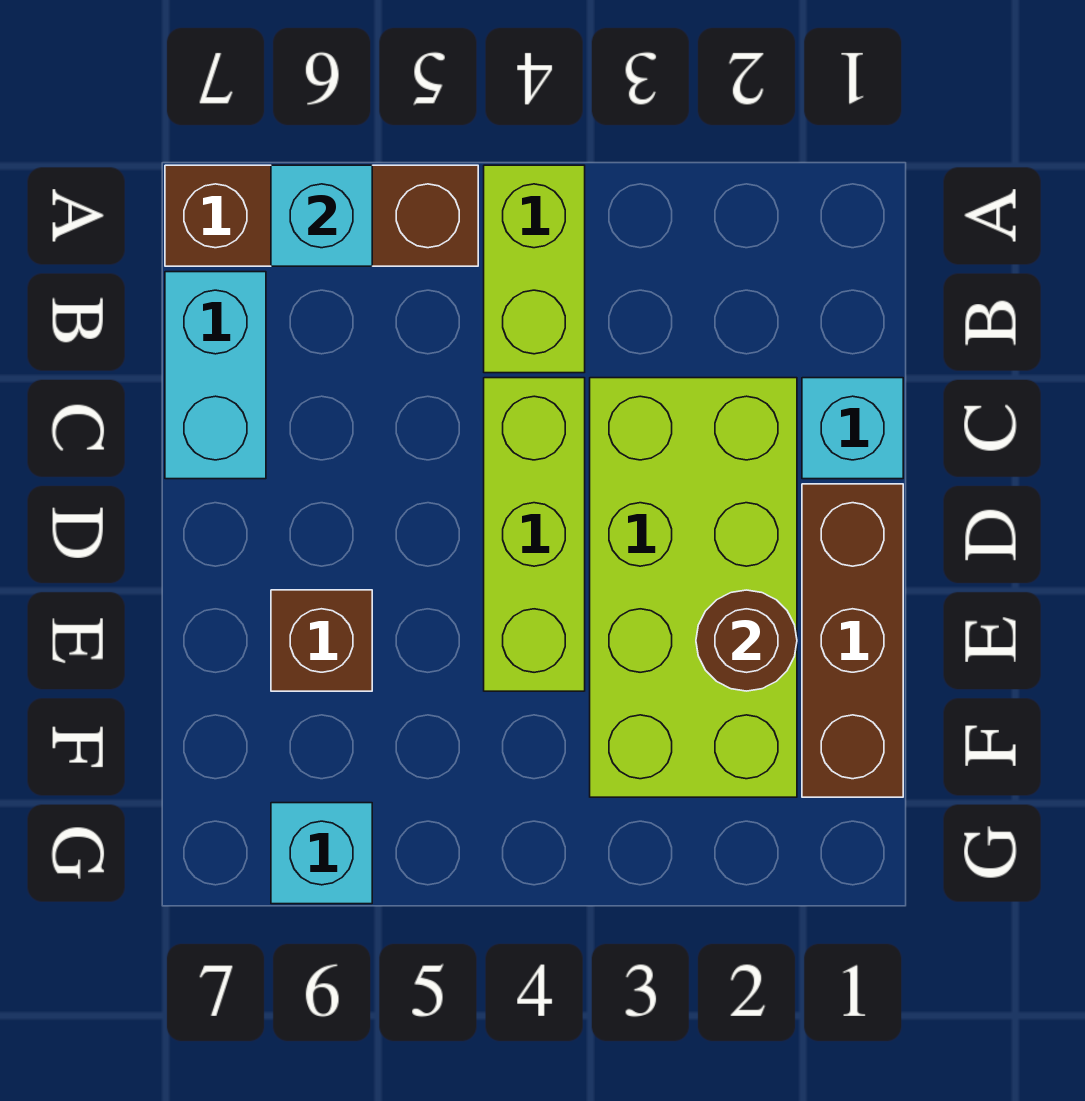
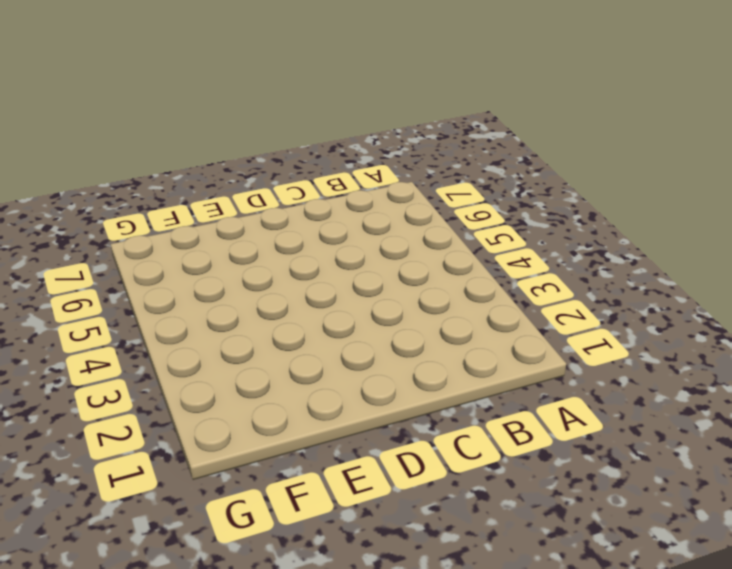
none -> lime 1x2 brick [484,165,585,373]
none -> brown 1x3 brick [165,165,478,266]

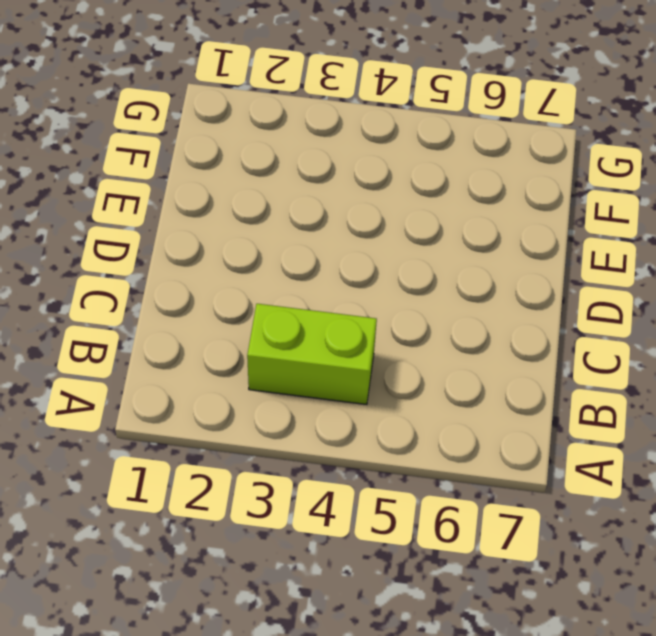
lime 1x2 brick [247,304,377,405] -> lime 1x2 brick turned to [484,165,585,373]
none -> brown 1x3 brick [165,165,478,266]
none -> cyan 1x2 brick [165,272,266,479]

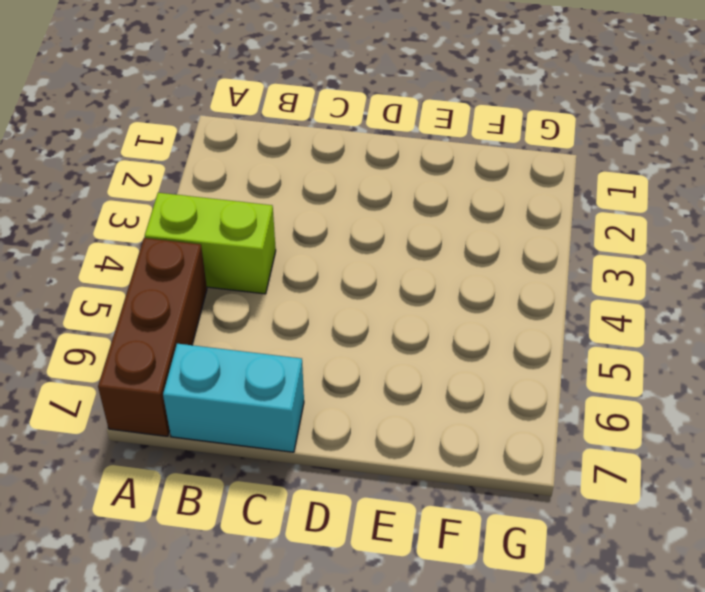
none -> cyan 1x1 brick [802,378,903,479]
none -> lime 2x4 brick [590,378,797,797]

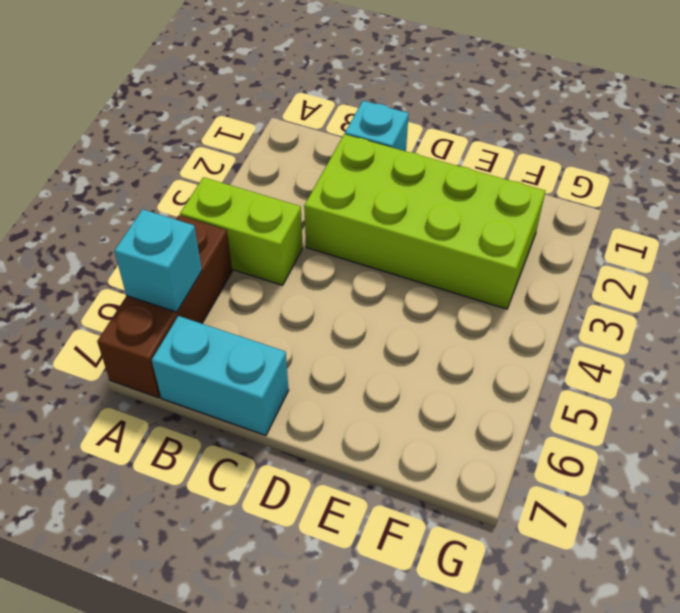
none -> lime 1x3 brick [484,378,585,691]
none -> brown 1x3 brick [802,484,903,797]

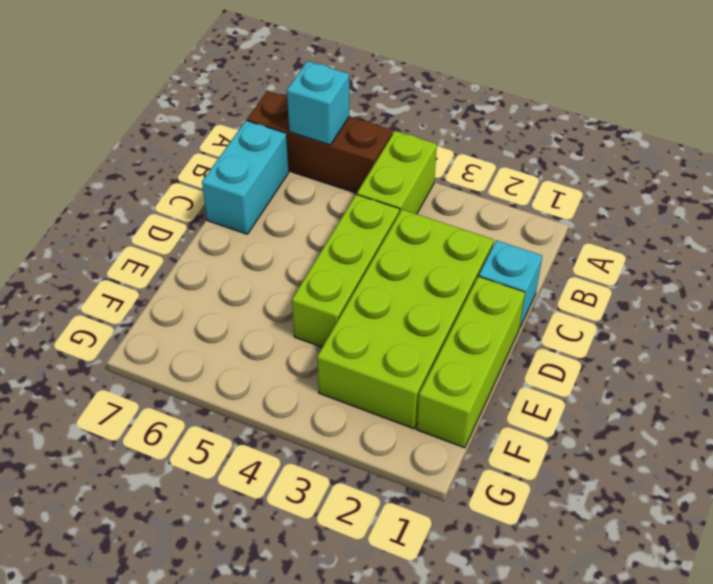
lime 1x3 brick [417,276,525,448] -> brown 1x3 brick [802,484,903,797]
none -> brown 1x1 brick [271,590,372,691]
none -> cyan 1x1 brick [271,803,372,904]

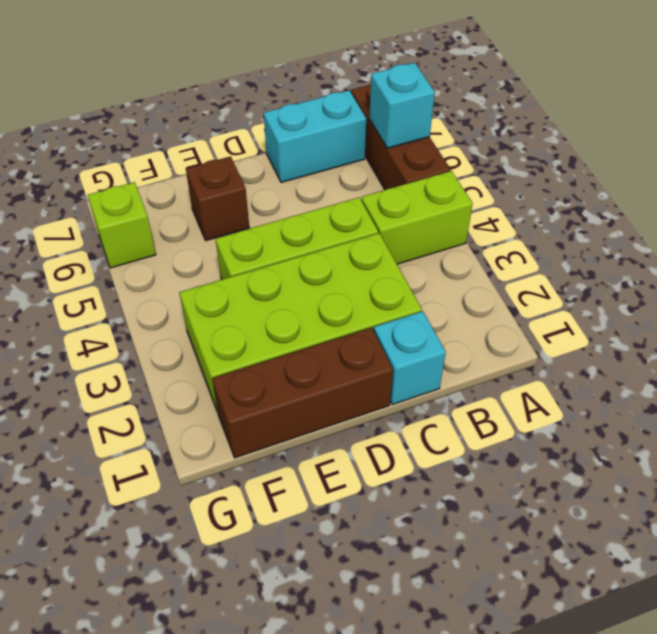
lime 1x1 brick [88,182,156,268] -> cyan 1x1 brick [271,803,372,904]
none -> brown 1x1 round brick [696,590,797,691]

